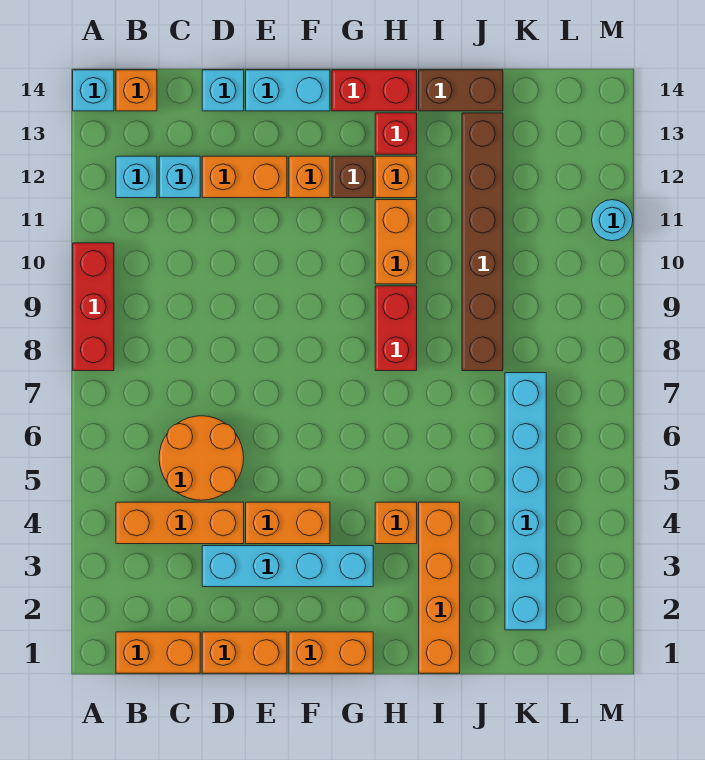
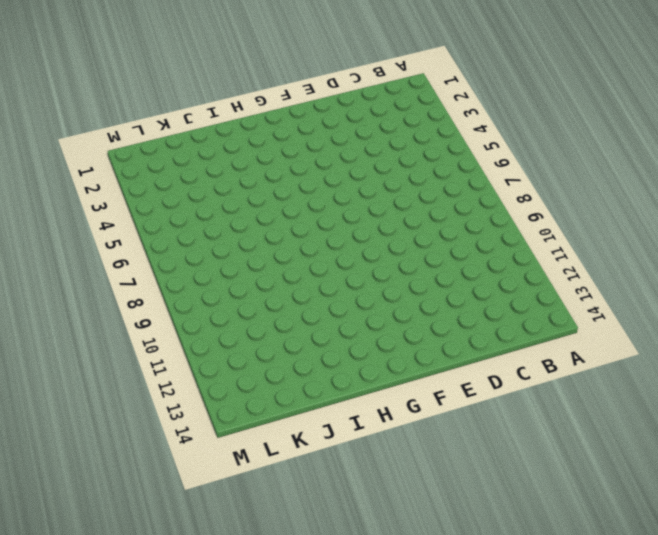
none -> red 1x3 brick [73,243,114,371]
none -> cyan 1x1 brick [73,70,114,111]
none -> orange 1x2 brick [116,632,200,673]

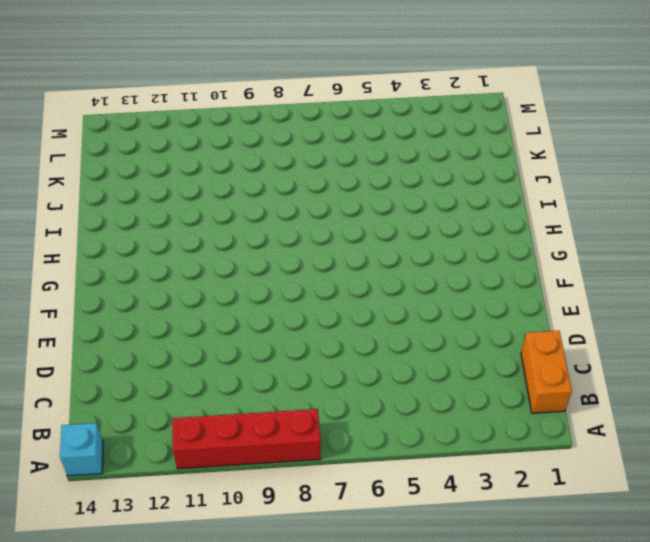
red 1x4 brick [173,409,320,469] -> red 1x3 brick [73,243,114,371]
none -> orange 1x3 brick [116,502,244,544]
none -> cyan 1x1 brick [116,156,157,198]
none -> orange 1x1 brick [116,70,157,111]

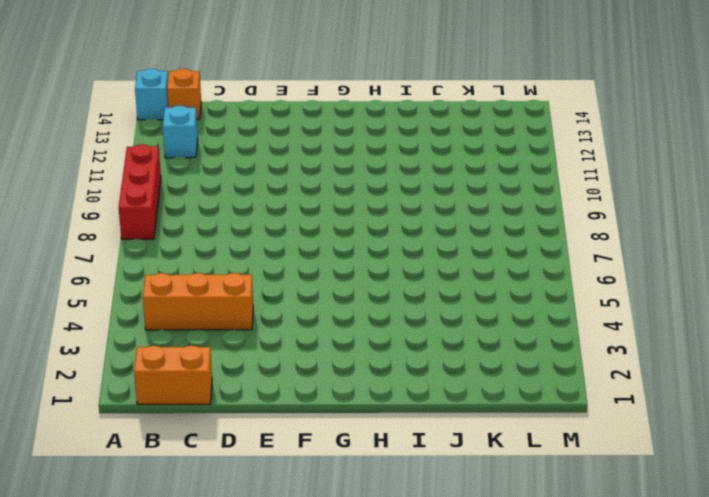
none -> orange 2x2 round brick [159,416,244,500]
none -> cyan 1x1 brick [159,156,200,198]
none -> orange 1x2 brick [202,632,287,673]

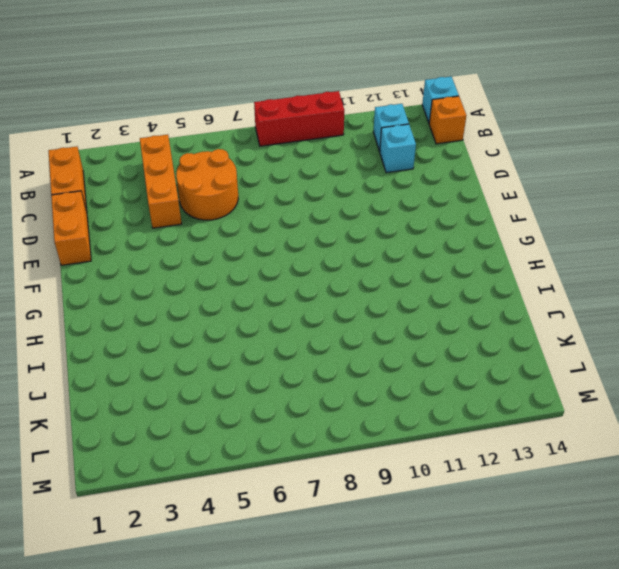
none -> cyan 1x4 brick [202,546,373,587]
none -> orange 1x2 brick [202,156,287,198]
none -> cyan 1x1 brick [202,70,244,111]

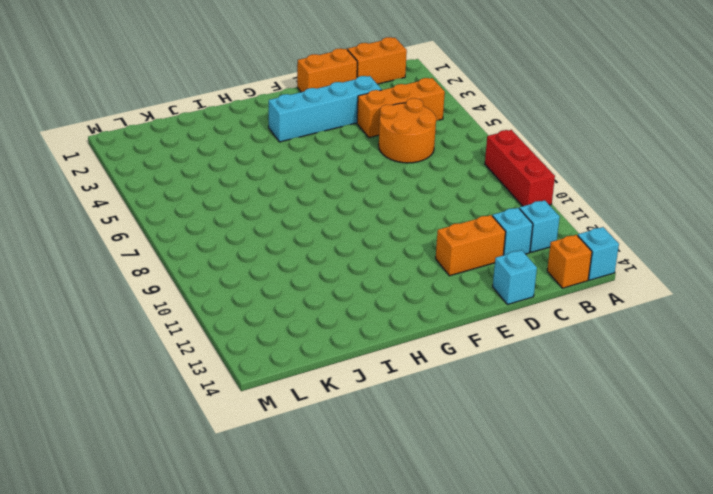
none -> orange 1x2 brick [246,502,330,544]
none -> cyan 1x2 brick [246,70,330,111]
none -> orange 1x2 brick [289,632,373,673]

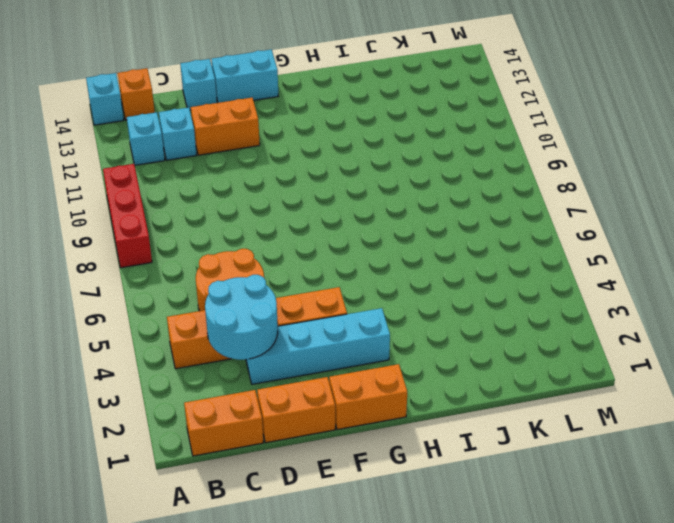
cyan 2x2 round brick [205,275,278,360] -> none
none -> orange 1x1 brick [289,156,330,198]
none -> brown 1x1 brick [332,156,373,198]
none -> red 1x2 brick [332,70,417,111]

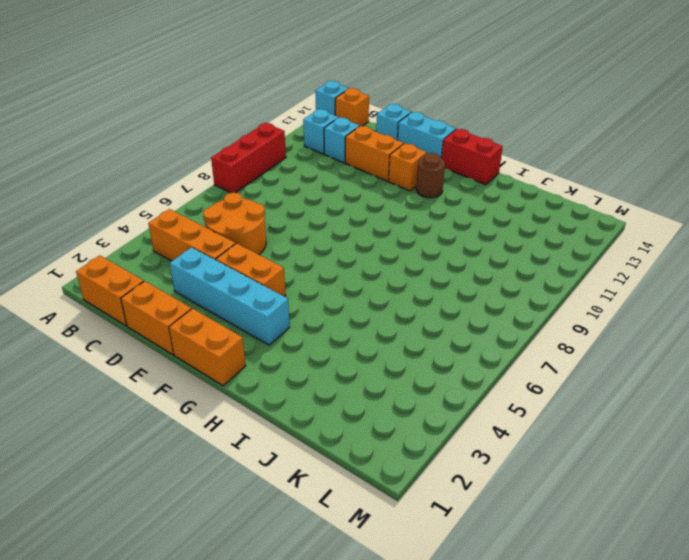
brown 1x1 round brick [416,153,445,198] -> brown 1x1 brick [332,156,373,198]
none -> orange 1x1 brick [375,502,417,544]
none -> red 1x2 brick [375,286,417,371]
none -> orange 1x2 brick [375,200,417,284]

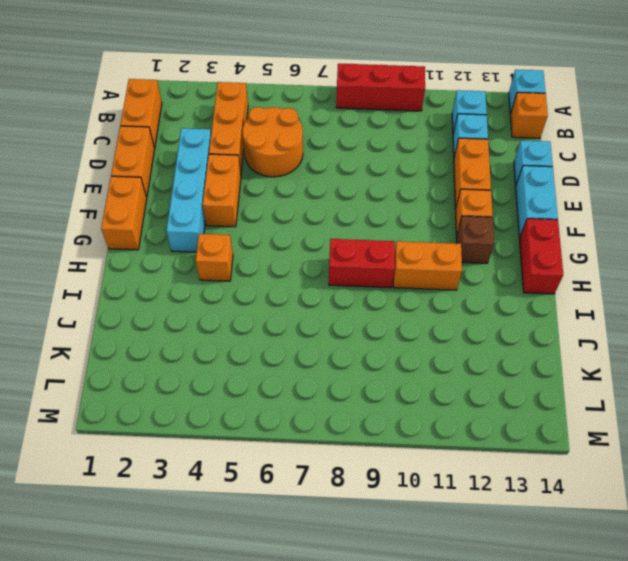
none -> orange 1x1 brick [375,156,417,198]
none -> red 1x1 brick [375,113,417,154]
none -> orange 1x4 brick [419,502,460,673]

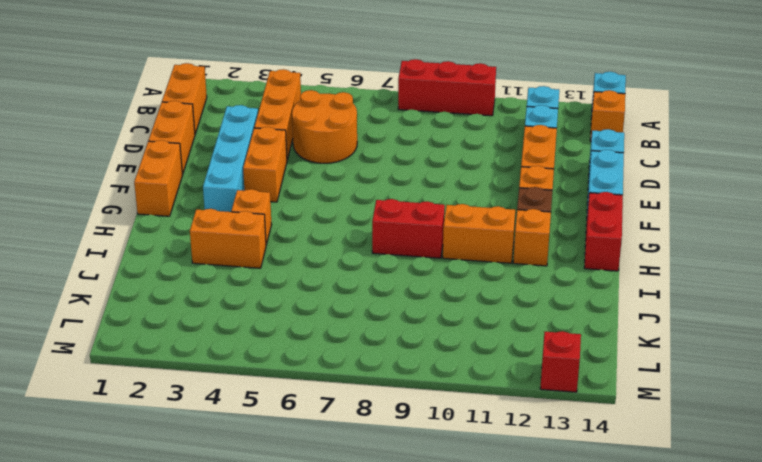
orange 1x2 brick [190,209,266,268] -> orange 1x4 brick [419,502,460,673]
red 1x1 brick [540,331,581,392] -> red 1x1 brick moved to [375,113,417,154]
none -> brown 1x2 brick [419,70,503,111]
none -> brown 1x6 brick [462,113,503,371]
none -> cyan 1x6 brick [505,373,546,630]

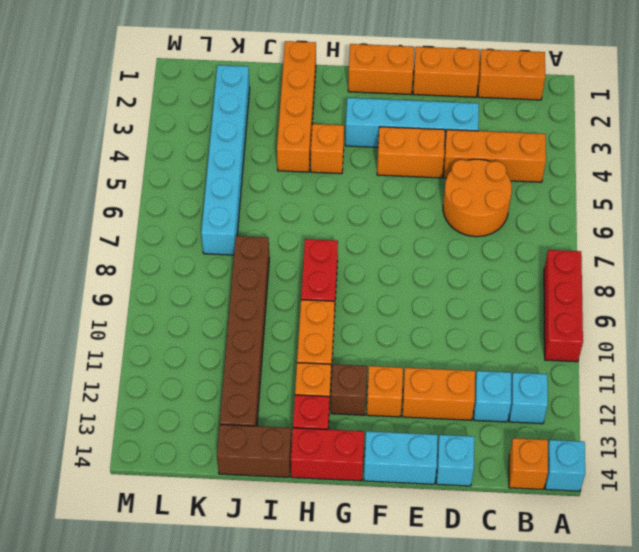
none -> cyan 1x1 round brick [592,200,633,241]

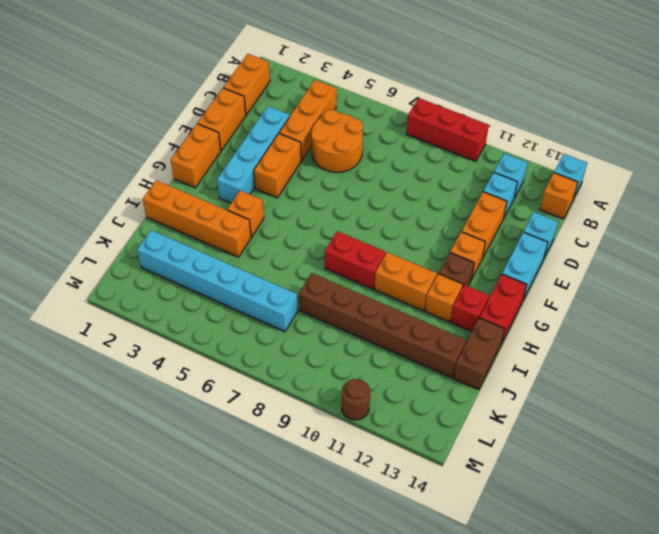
brown 1x1 round brick [342,379,370,420] -> cyan 1x1 round brick [592,200,633,241]

